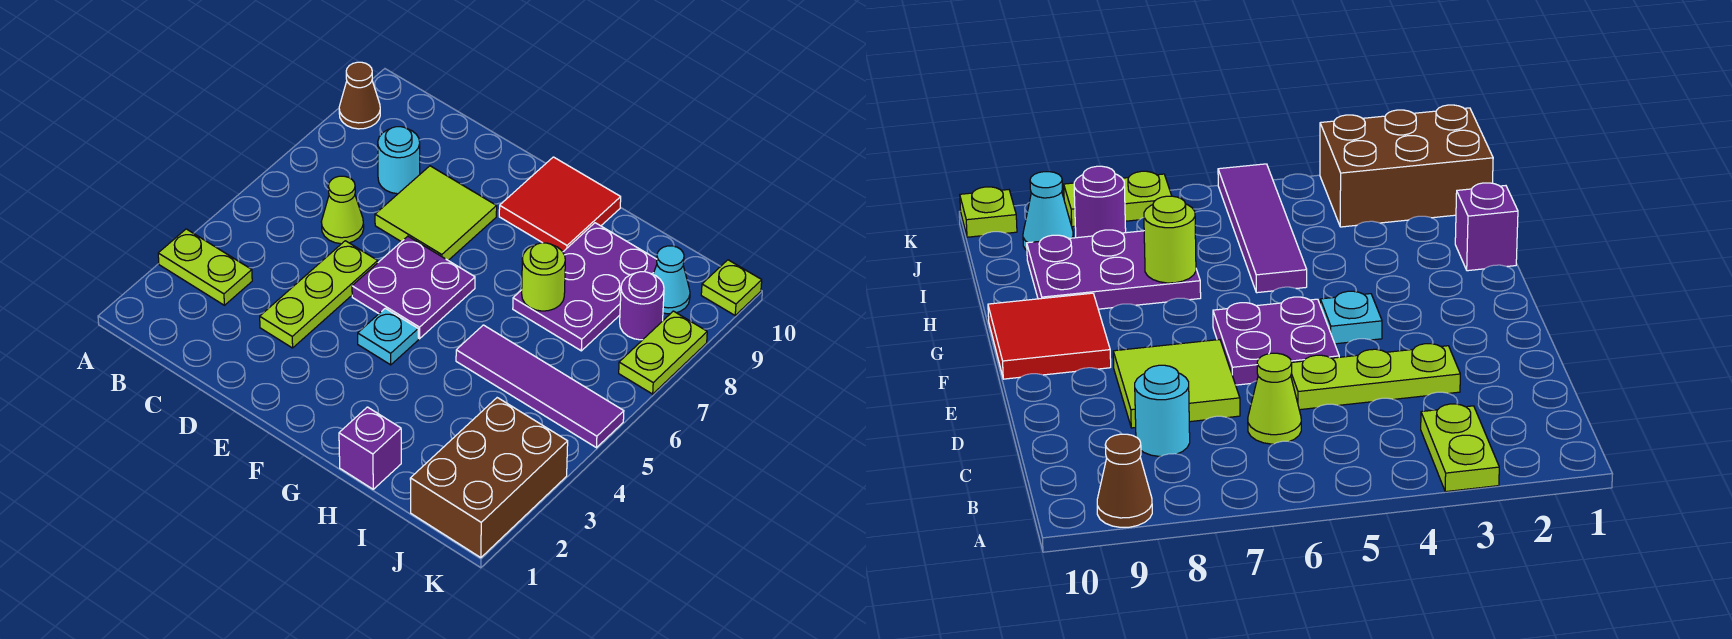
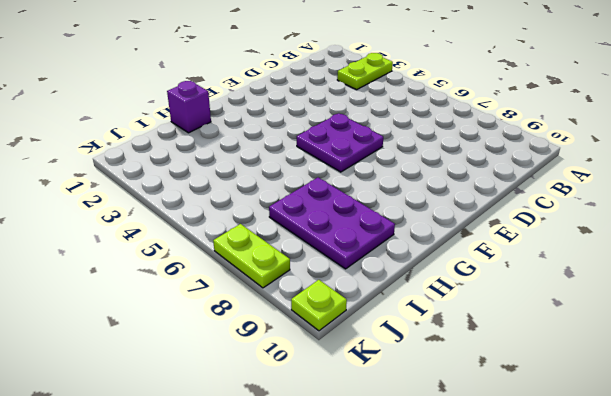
none -> brown 1x1 cone [339,62,380,129]
none -> lime 1x1 cone [321,176,364,244]
none -> cyan 1x1 round brick [378,127,420,194]

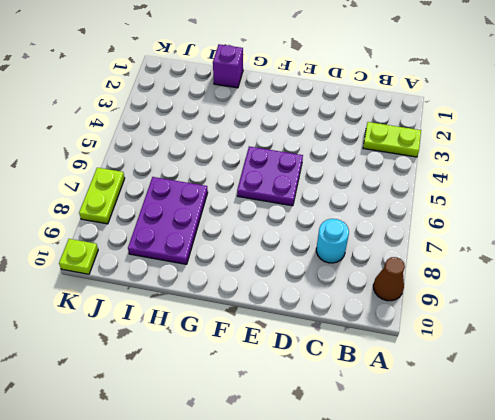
none -> lime 1x1 cone [321,176,364,244]
none -> lime 1x3 plate [260,241,378,348]
none -> lime 2x2 tile [375,166,497,260]

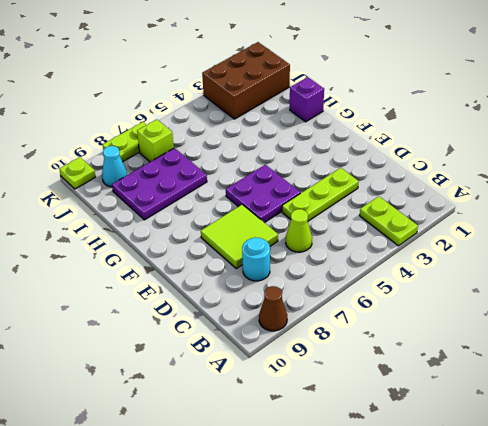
lime 1x1 brick [137,119,174,162] -> none
none -> cyan 1x1 plate [358,308,418,365]
none -> red 2x2 tile [499,157,621,252]
none -> purple 1x4 tile [456,325,624,448]

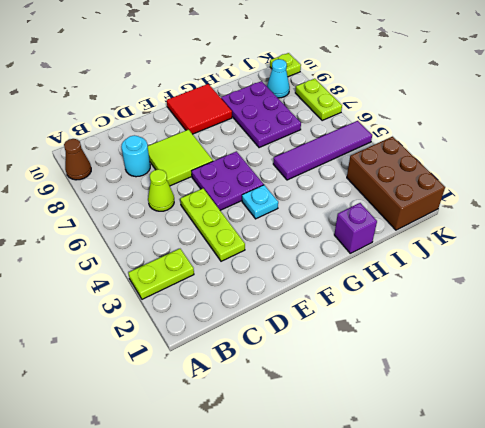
none -> purple 1x1 round brick [620,272,664,340]
none -> lime 1x1 round brick [522,243,565,311]

